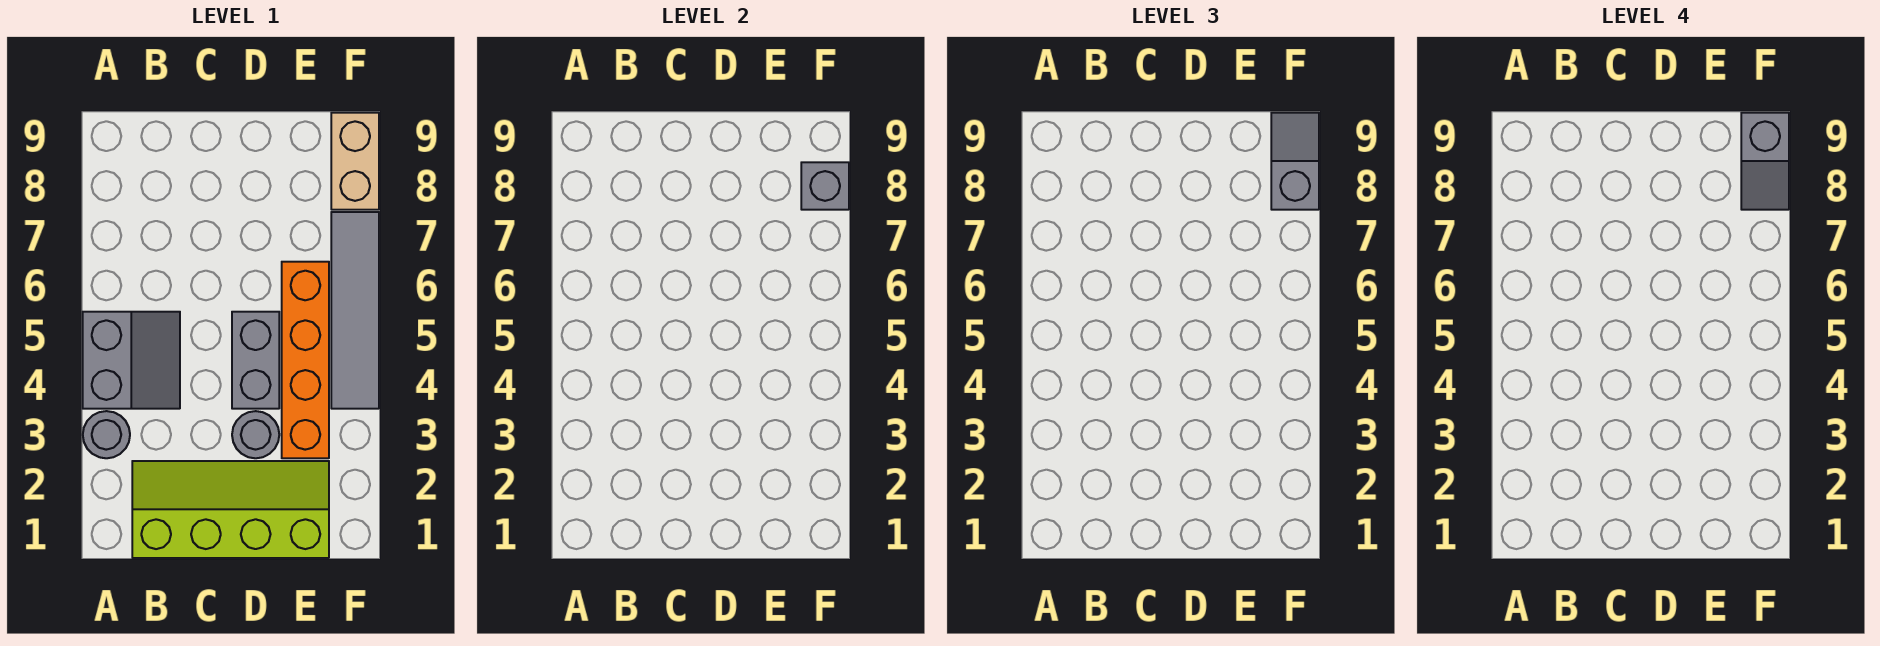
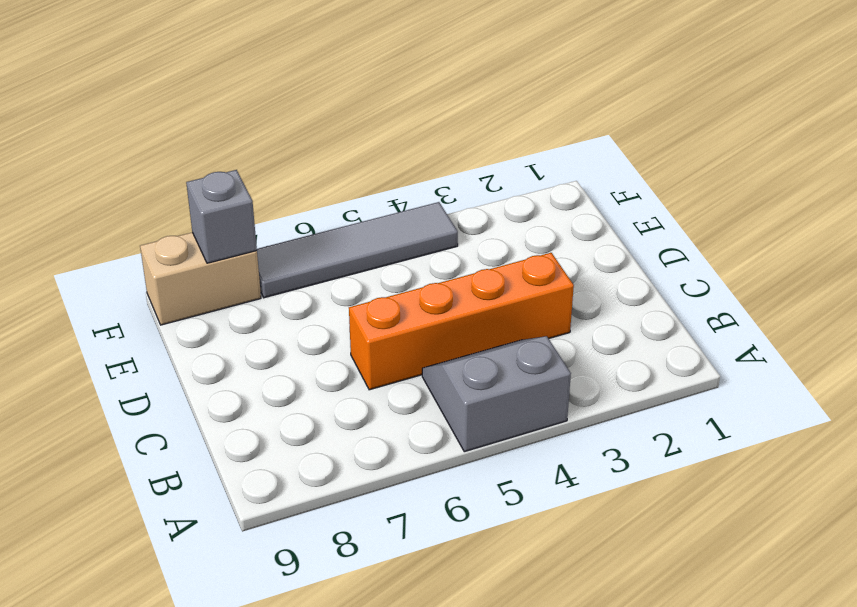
orange 1x4 brick [349,253,574,390] -> orange 1x4 brick moved to [282,262,329,458]
none -> grey 1x1 round brick [83,411,130,458]
none -> lime 2x4 slope [132,461,329,558]

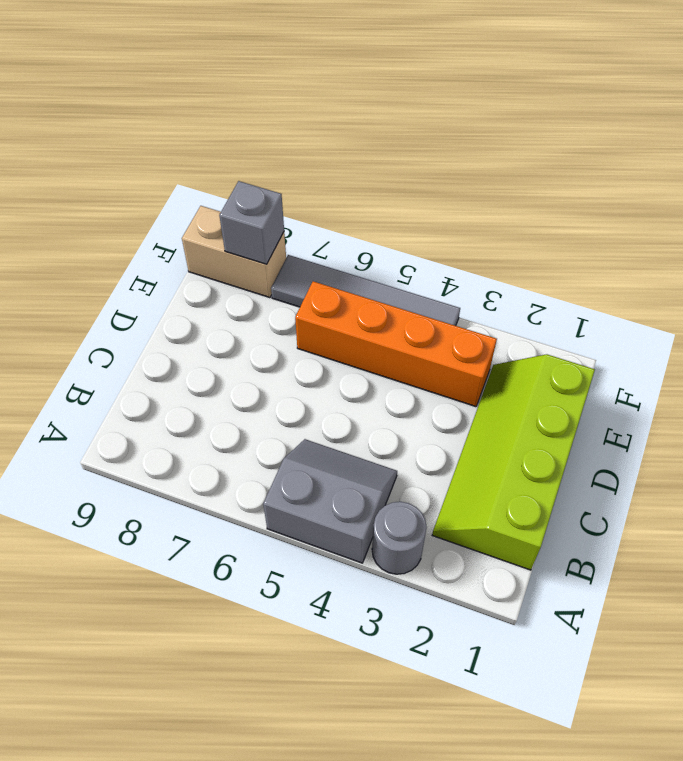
none -> grey 1x1 round brick [232,411,279,458]
none -> grey 1x2 brick [232,312,279,409]

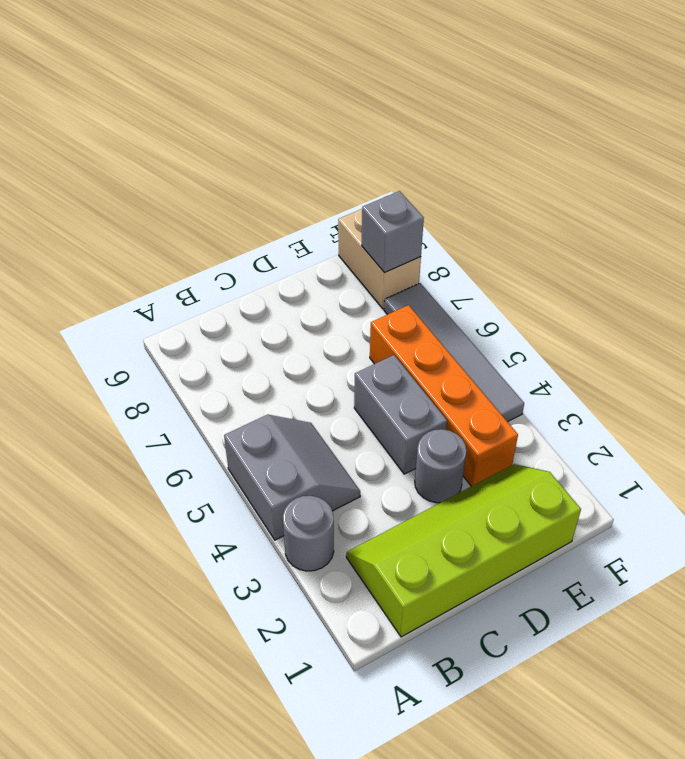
none -> grey 1x2 slope [1271,113,1319,210]
none -> grey 1x2 slope [1741,113,1789,210]

